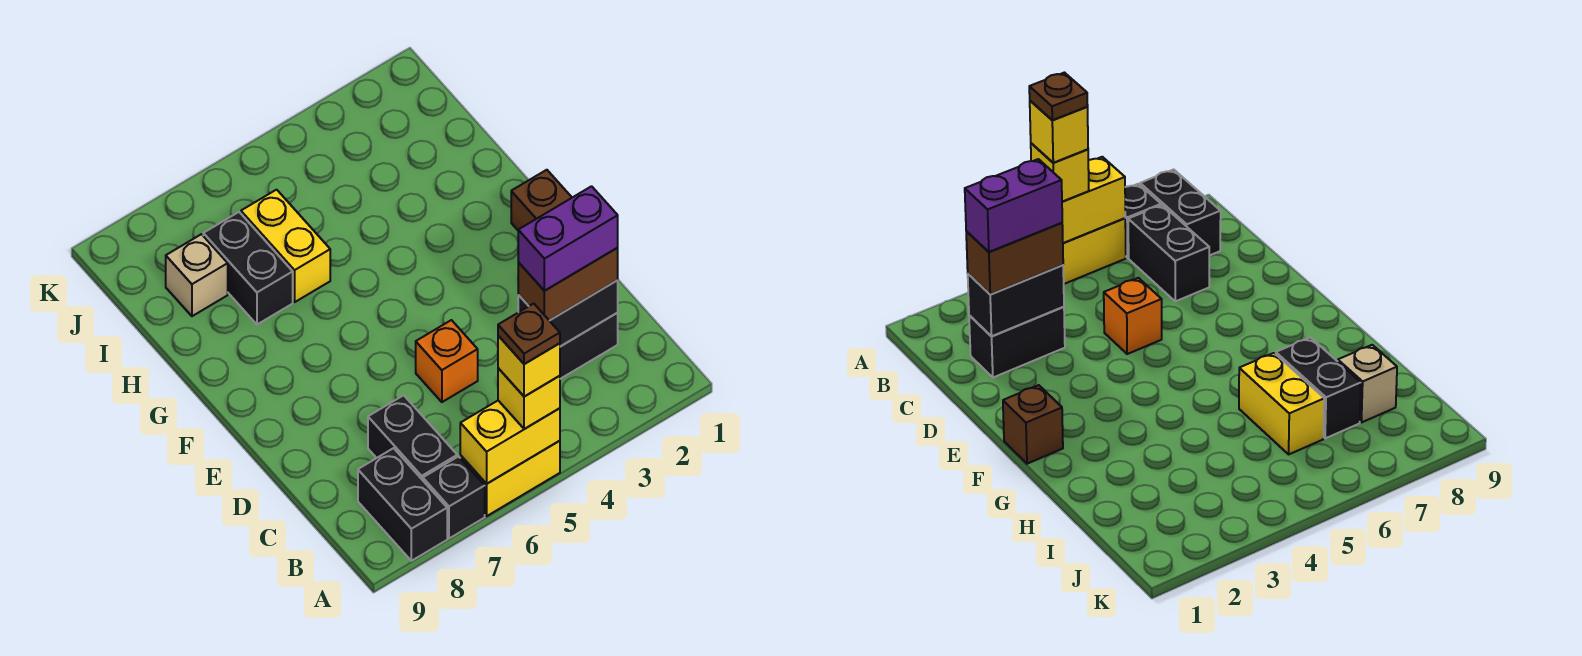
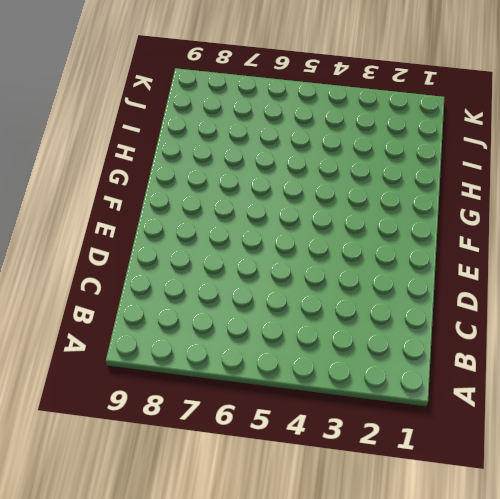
none -> yellow 1x2 brick [460,441,560,516]
none -> black 1x1 brick [423,456,485,538]
none -> black 1x2 brick [358,448,447,561]

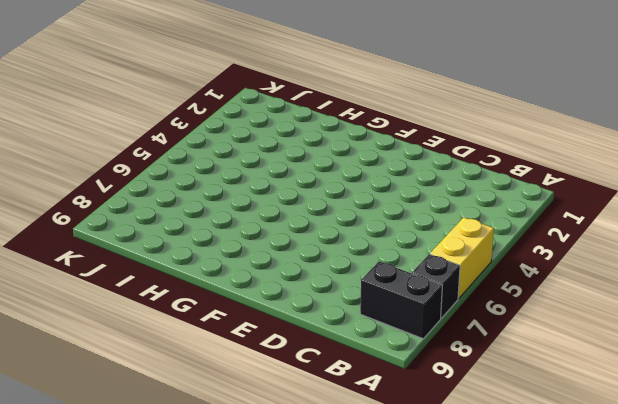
none -> black 1x2 brick [368,395,457,480]
none -> black 1x2 brick [560,313,618,379]
none -> orange 1x1 brick [416,320,478,402]

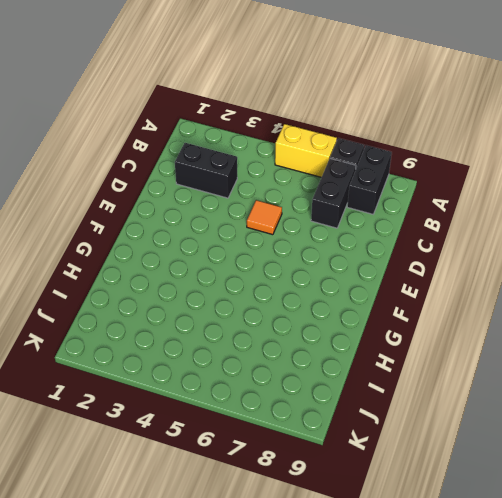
orange 1x1 tile [247,200,282,235] -> orange 1x1 brick [416,320,478,402]
none -> brown 1x1 brick [511,170,572,230]
none -> yellow 1x2 brick [241,190,330,302]
none -> black 1x2 brick [203,212,293,324]

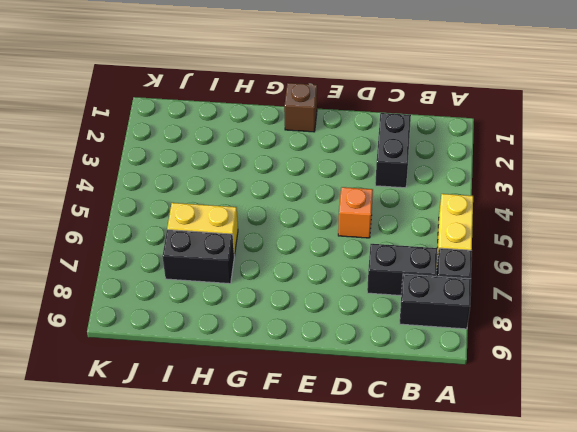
none -> tan 1x1 brick [166,234,228,316]
none -> yellow 1x2 brick [460,401,560,484]
none -> black 1x2 brick [518,280,618,347]

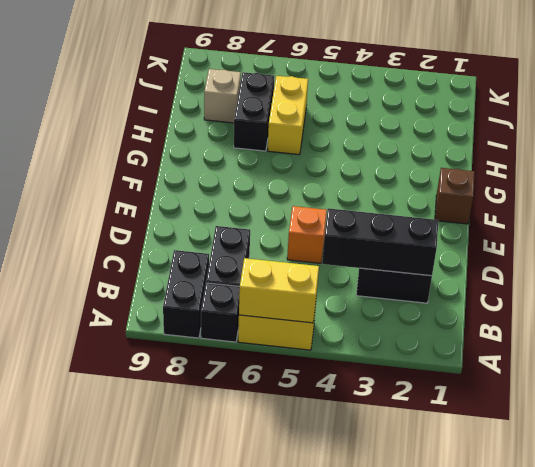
black 1x3 brick [322,208,438,276] -> black 1x2 brick [518,280,618,347]
none -> yellow 1x1 brick [498,368,560,429]
none -> brown 1x2 brick [518,248,618,321]
none -> yellow 1x1 brick [498,336,560,397]

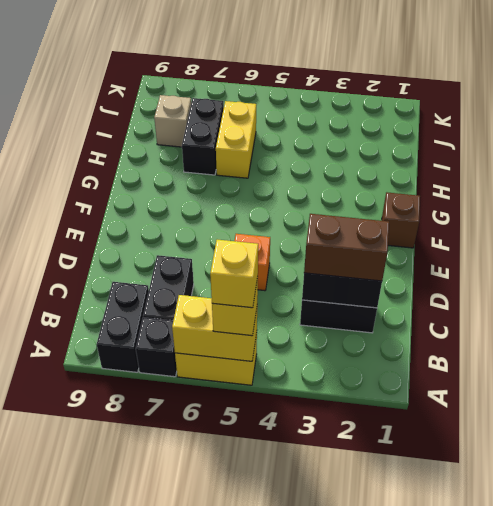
none -> purple 1x2 brick [518,186,618,291]
none -> brown 1x1 plate [498,304,560,364]

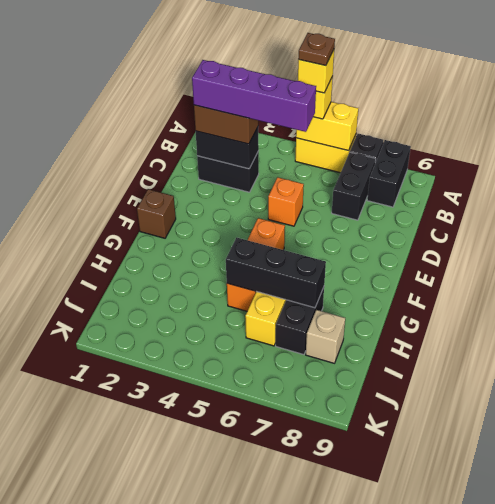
purple 1x4 brick [192,60,316,132] -> purple 1x2 brick [518,186,618,291]
orange 1x3 brick [227,218,285,311] -> none
black 1x3 brick [226,237,326,308] -> none

